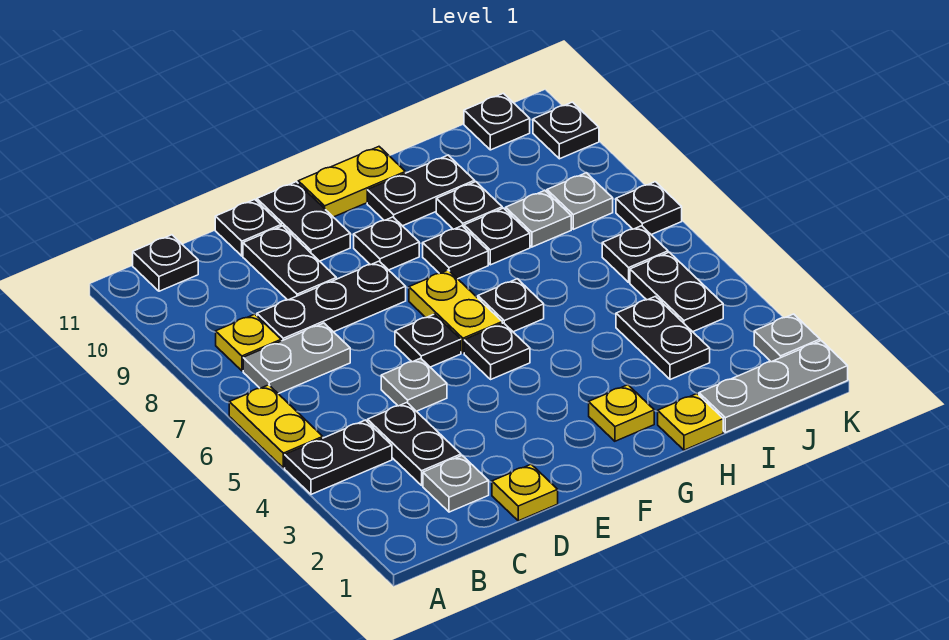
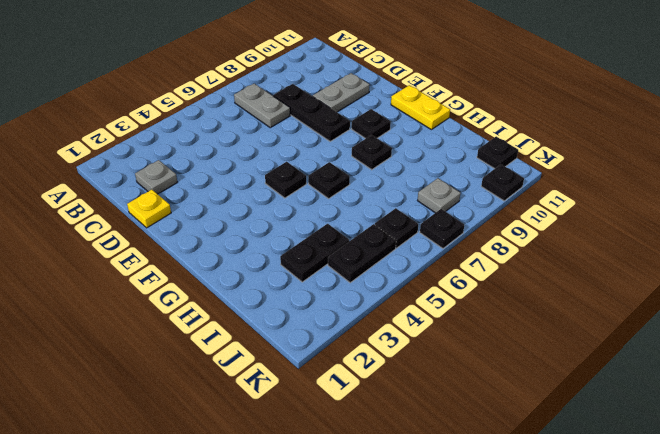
grey 1x2 plate [313,73,369,112] -> black 1x2 plate [243,226,336,300]
none -> black 1x2 plate [285,420,392,494]
none -> yellow 1x2 plate [229,385,323,468]
none -> yellow 1x1 plate [216,314,281,371]
none -> black 1x1 plate [133,235,198,291]

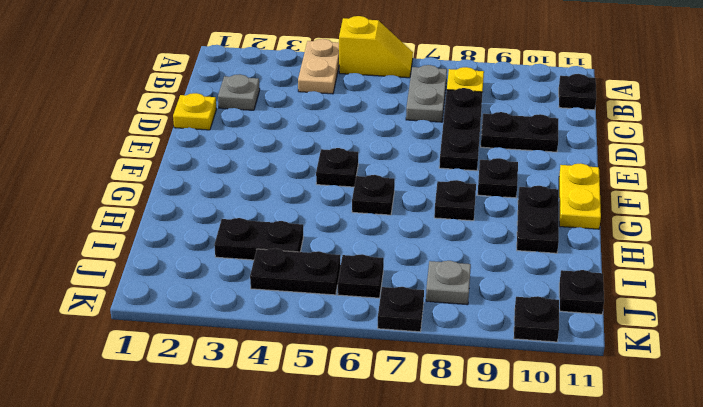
tan 1x2 plate [298,39,339,94] -> black 1x2 plate [285,420,392,494]
yellow 1x2 slope [339,16,413,78] -> yellow 1x2 plate [229,385,323,468]
none -> black 1x2 plate [368,403,461,485]
none -> grey 1x1 plate [381,358,447,411]
none -> black 1x1 plate [215,199,281,256]
none -> black 1x1 plate [395,314,461,367]

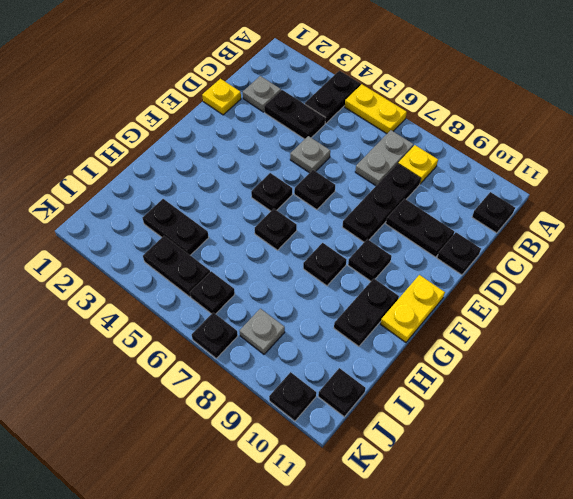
none -> black 1x2 plate [257,182,350,261]
none -> yellow 1x2 plate [409,270,502,353]
none -> yellow 1x1 plate [589,385,654,441]
none -> yellow 1x1 plate [658,394,723,450]

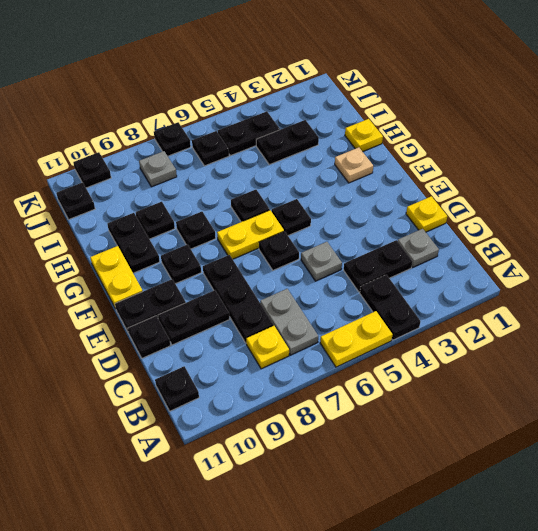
tan 1x1 plate [335,147,373,183] -> yellow 1x1 plate [589,385,654,441]
none -> black 1x1 plate [464,208,530,265]
none -> grey 1x3 plate [699,341,848,432]
none -> grey 1x1 plate [506,191,571,247]
none -> grey 1x1 plate [754,314,820,362]

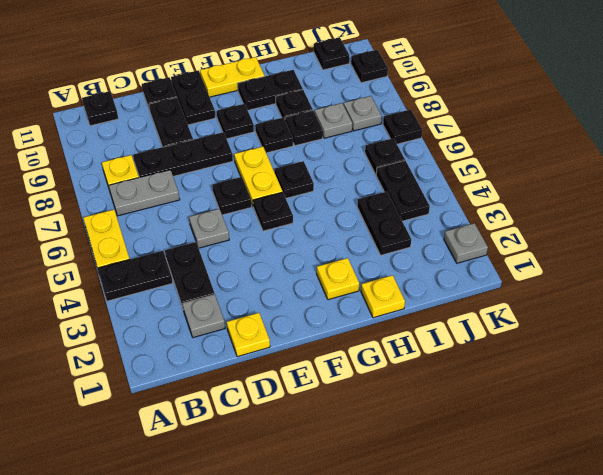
none -> grey 1x3 plate [699,341,848,432]

